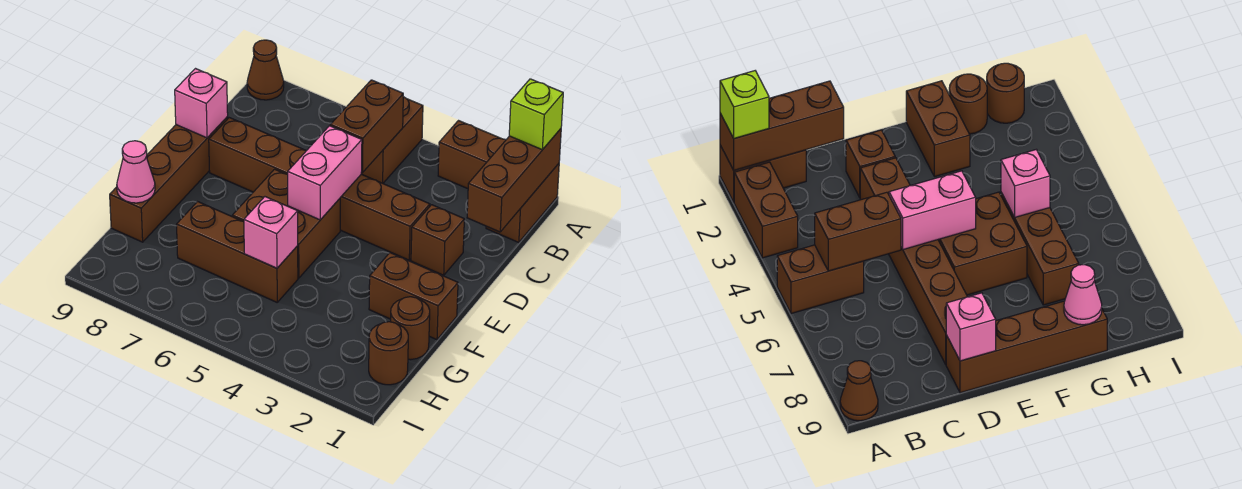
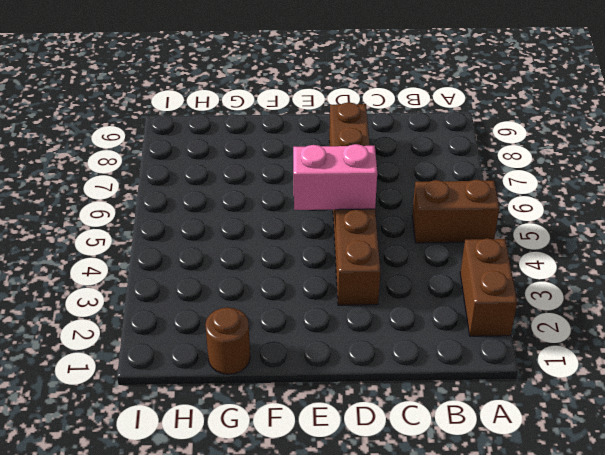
none -> brown 1x2 brick [486,164,559,243]
none -> brown 1x1 cone [247,40,284,100]
none -> brown 1x1 brick [411,205,464,275]

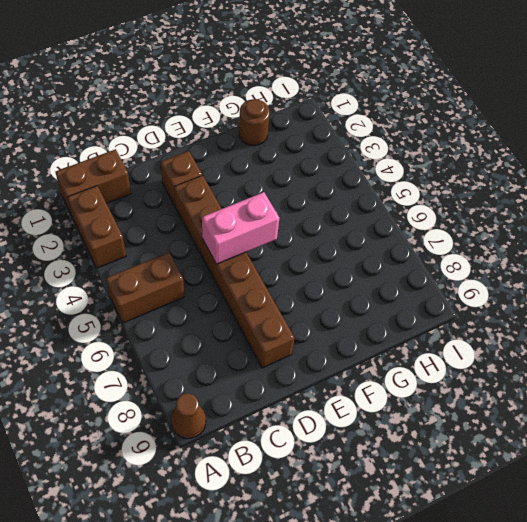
none -> brown 1x4 brick [110,117,228,242]
none -> brown 2x2 brick [232,169,340,278]
none -> brown 1x2 brick [369,253,458,340]

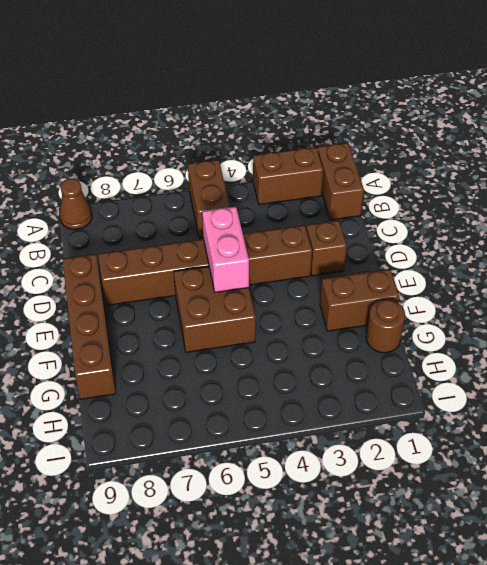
none -> brown 1x3 brick [177,202,298,302]
none -> brown 1x1 round brick [369,322,408,385]
none -> brown 1x3 brick [467,129,561,232]

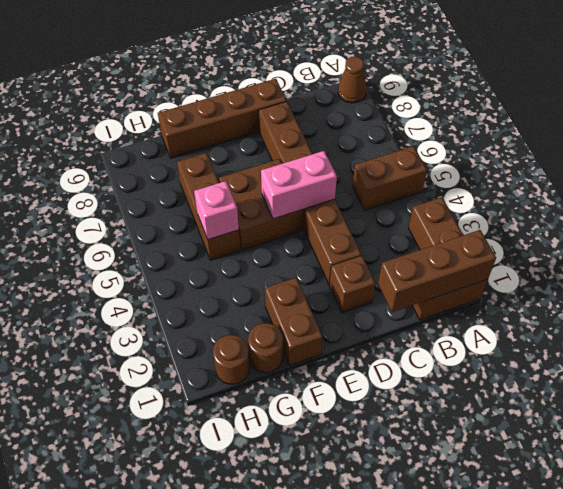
none -> brown 1x2 brick [330,80,403,173]
none -> pink 1x1 brick [175,69,228,138]
none -> pink 1x1 cone [117,141,155,203]

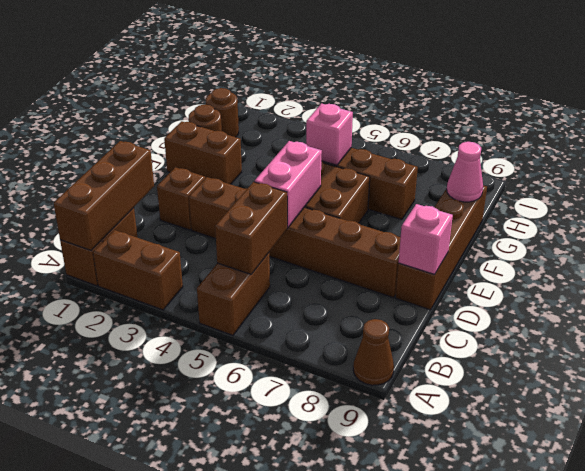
none -> lime 1x1 brick [509,79,563,150]

